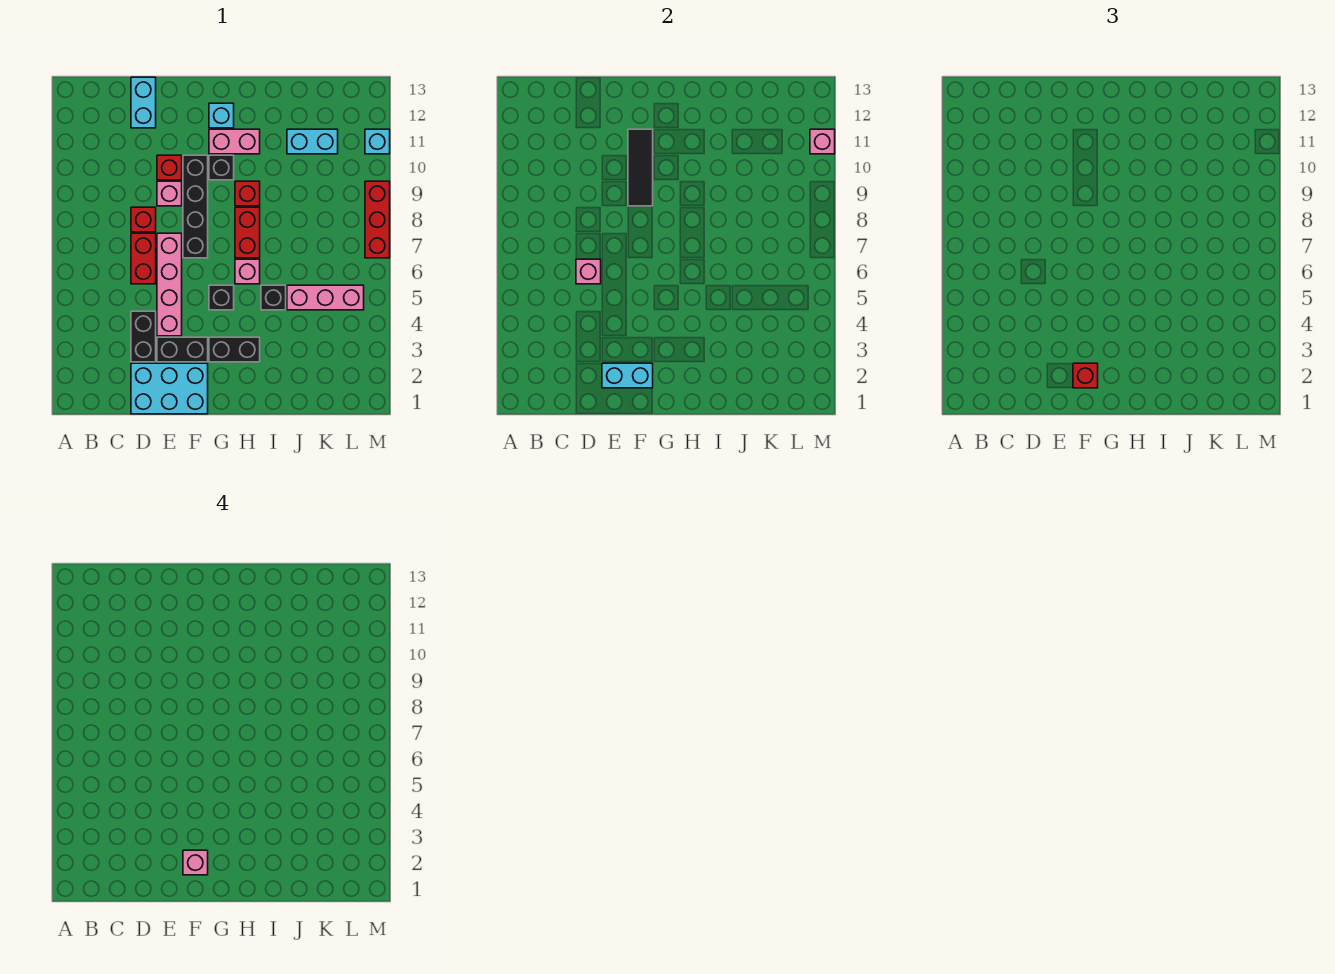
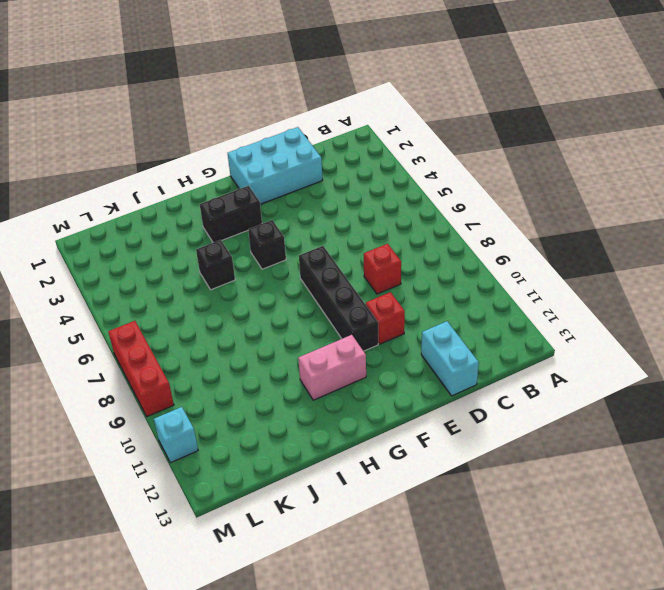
none -> black 1x2 brick [131,311,156,362]
none -> red 1x2 brick [131,233,156,284]
none -> black 1x2 brick [157,337,208,362]

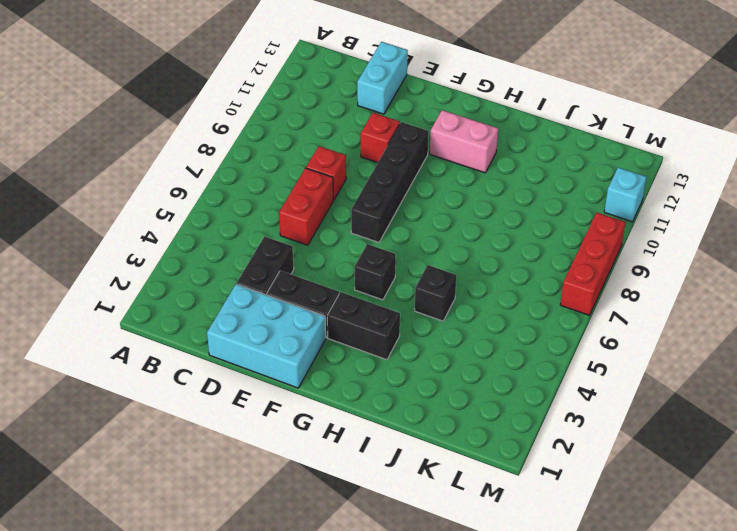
none -> pink 1x4 brick [157,233,182,336]
none -> pink 1x1 brick [157,181,182,206]
none -> black 1x1 brick [209,155,234,180]

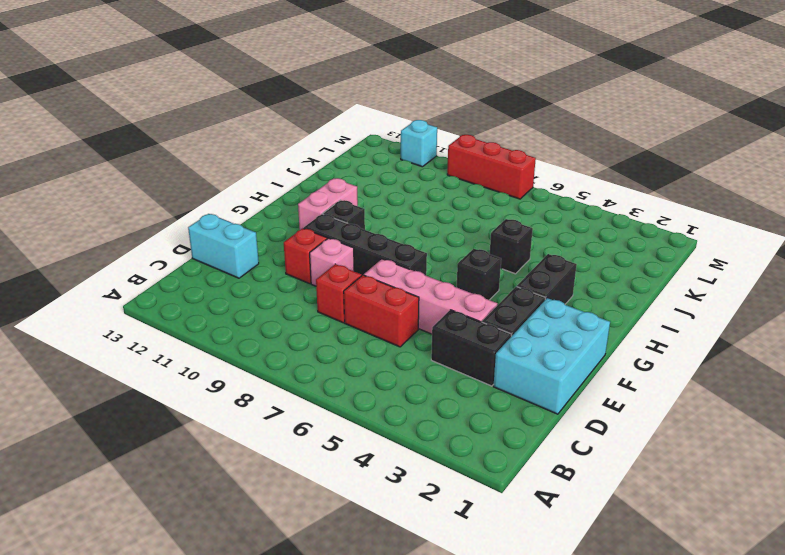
none -> cyan 1x1 brick [209,103,234,128]
none -> pink 1x1 brick [235,259,260,284]
none -> red 1x2 brick [235,207,260,258]

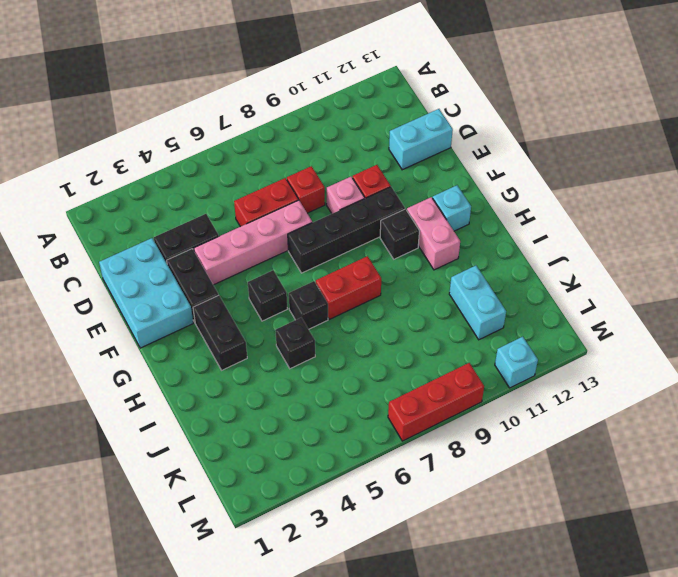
black 1x1 brick [289,281,328,329] -> pink 1x1 brick [235,259,260,284]
none -> red 1x1 brick [235,181,260,206]
none -> pink 1x3 brick [287,285,364,310]
none -> pink 1x1 brick [576,259,601,284]

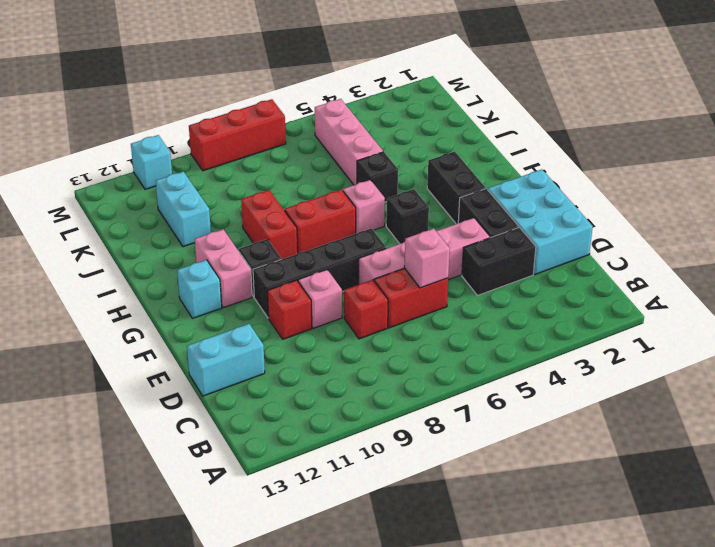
red 1x2 brick [241,190,298,259] -> red 1x1 brick [235,181,260,206]
none -> cyan 1x2 brick [602,363,653,388]
none -> black 1x3 tile [628,129,653,206]
none -> pink 1x1 brick [810,129,835,154]

